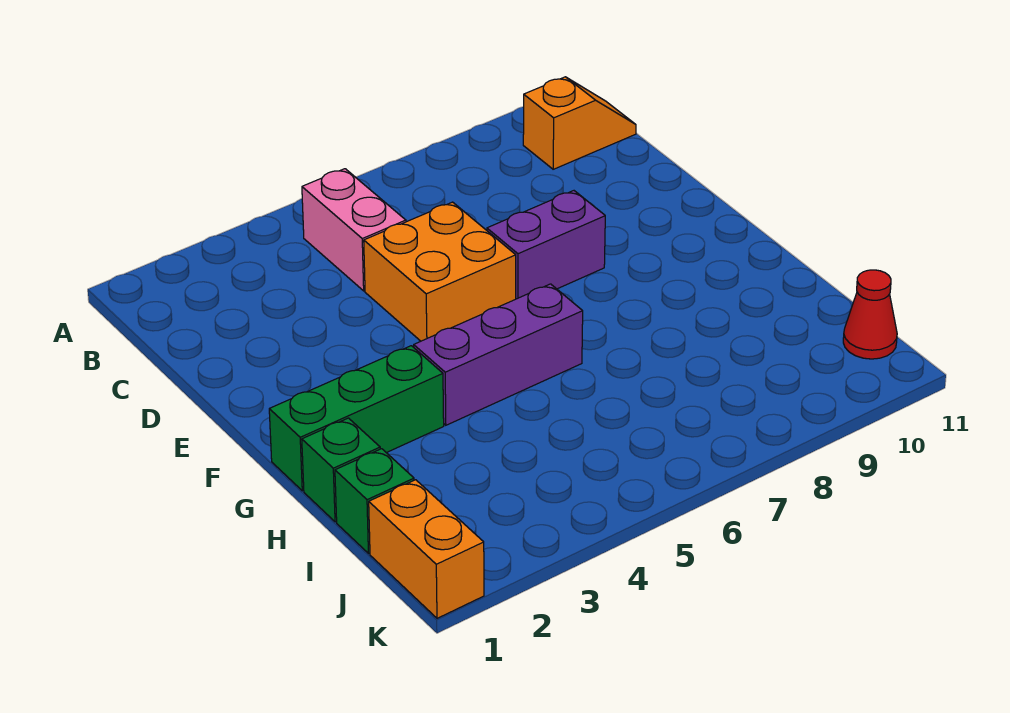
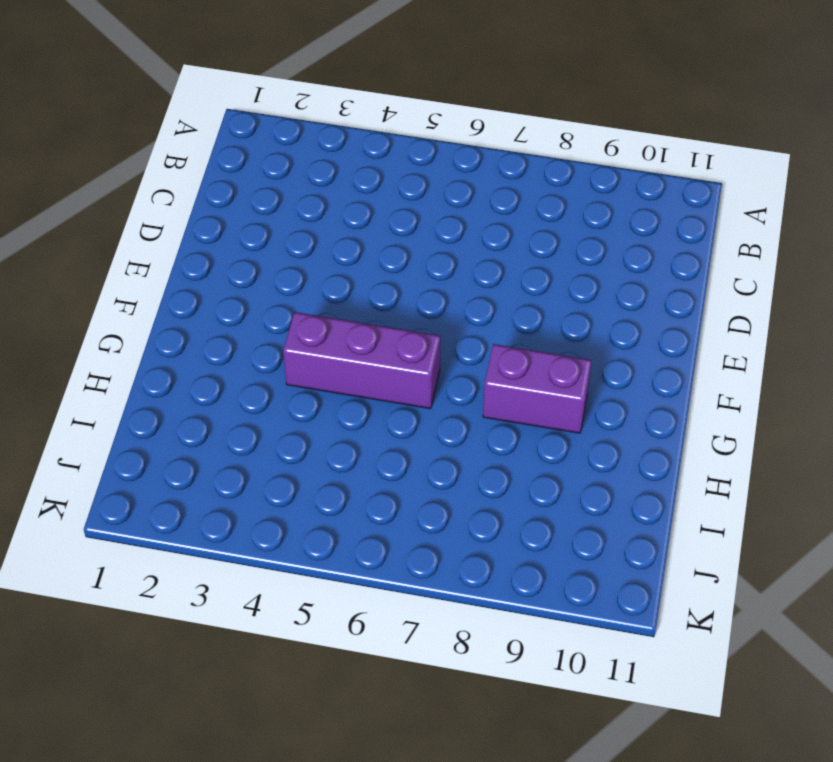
purple 1x2 brick [483,344,592,433] -> purple 1x2 brick moved to [487,191,605,299]
none -> pink 1x2 brick [302,169,406,291]
none -> orange 1x2 slope [523,77,636,169]

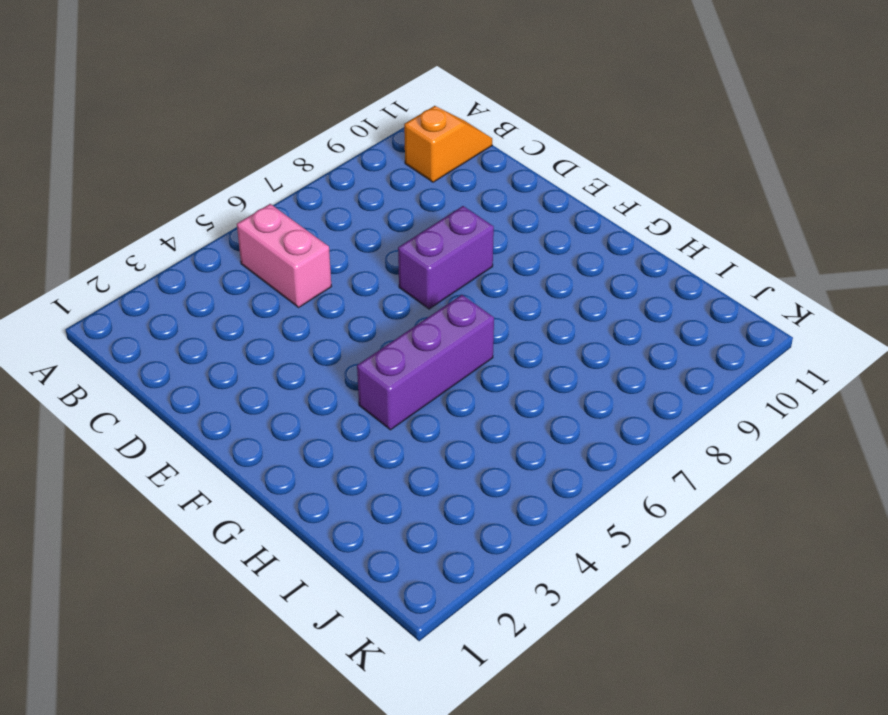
none -> orange 2x2 brick [364,202,516,341]
none -> green 1x3 brick [269,346,444,491]

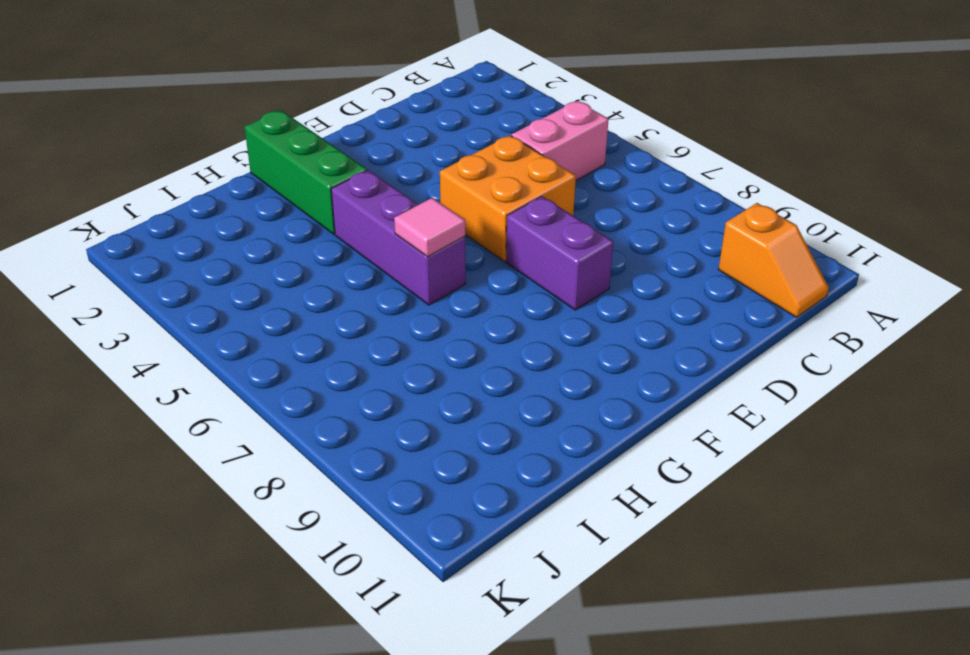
pink 1x1 tile [394,198,465,257] -> none
none -> green 1x1 brick [302,418,380,522]
none -> green 1x1 brick [335,449,414,554]

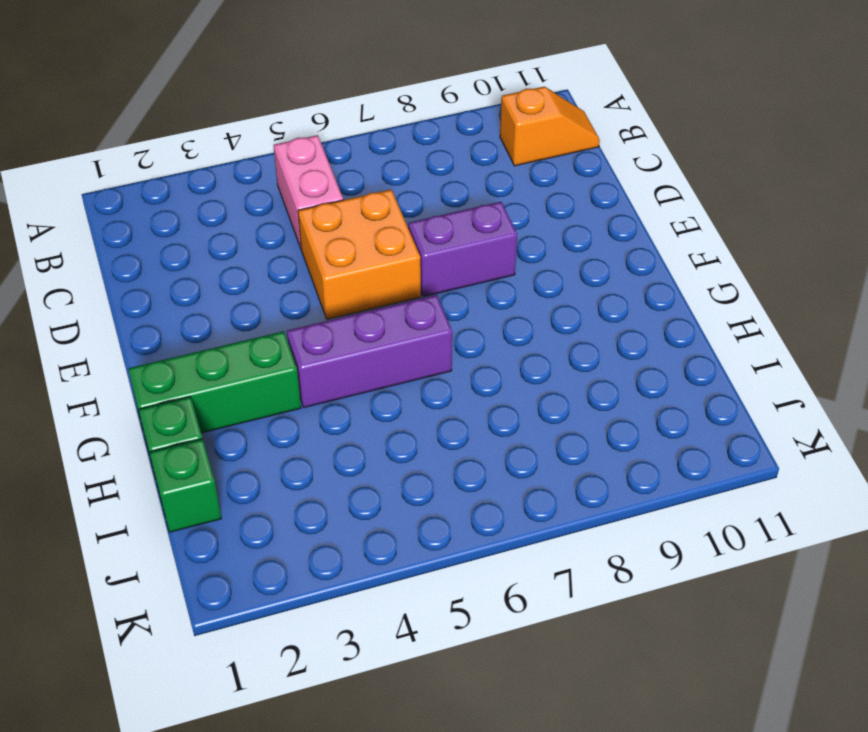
none -> orange 1x2 brick [369,480,484,618]
none -> red 1x1 cone [843,270,897,359]

